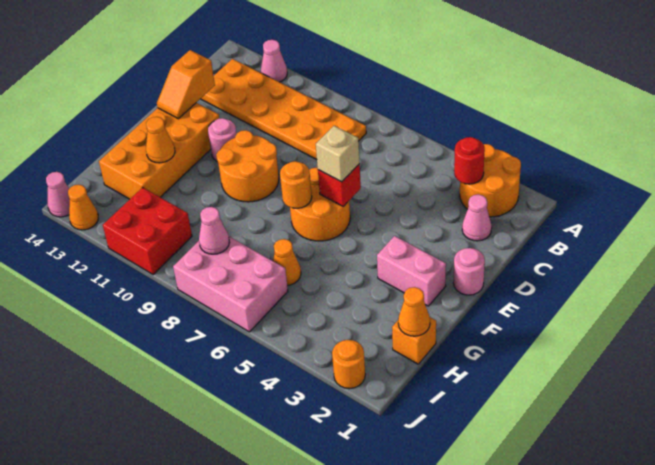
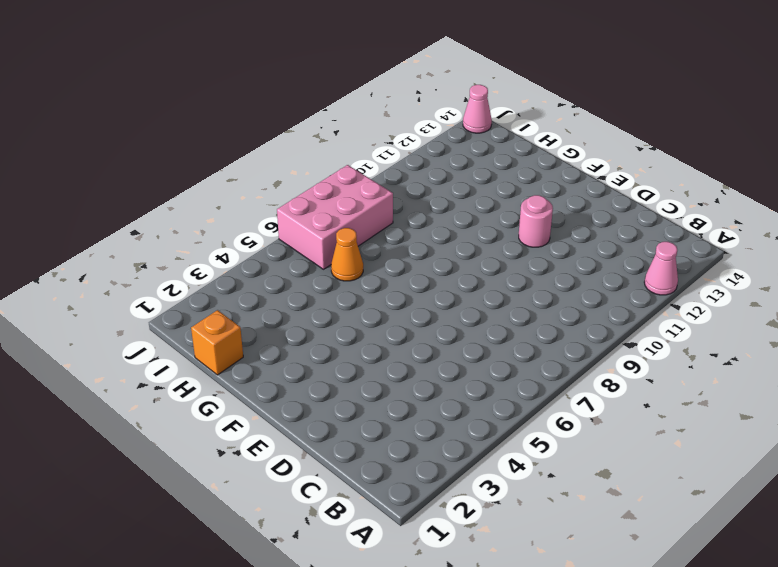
none -> orange 2x2 round brick [460,144,521,217]
none -> orange 2x6 plate [201,59,366,160]
none -> pink 1x1 cone [462,194,492,241]

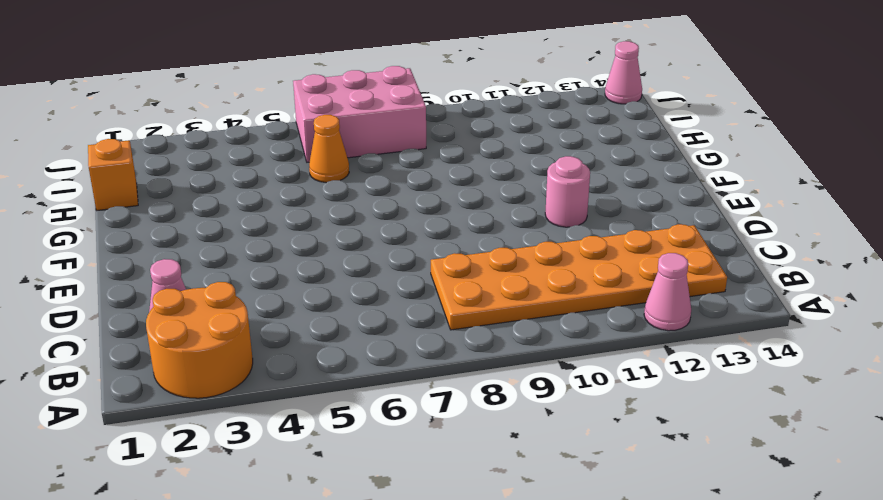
none -> pink 1x1 round brick [453,248,485,295]
none -> orange 2x2 round brick [290,168,350,241]
none -> orange 2x2 round brick [216,130,279,202]

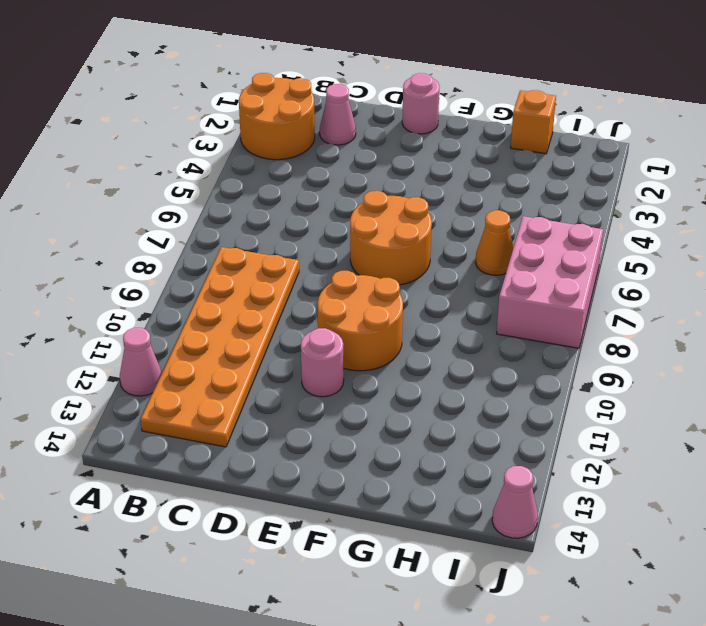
none -> orange 2x4 brick [99,103,219,199]
none -> pink 1x2 brick [377,236,446,306]
none -> red 2x2 brick [103,187,192,275]

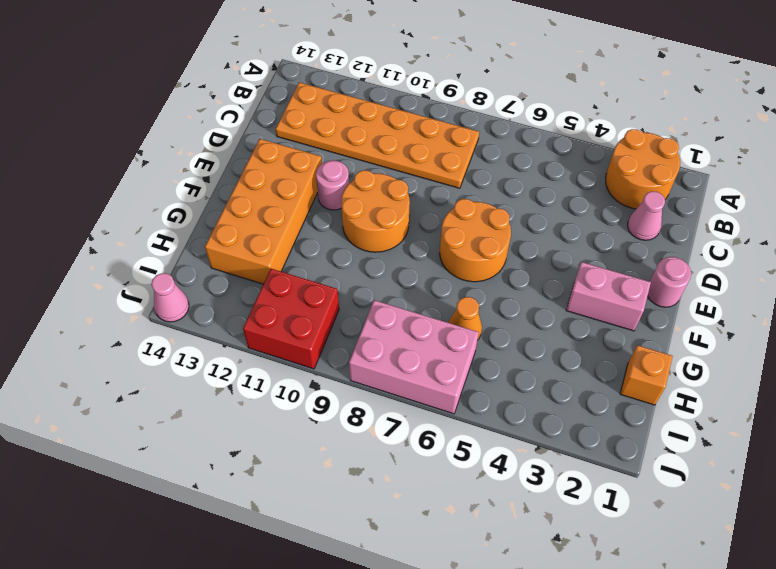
none -> pink 1x1 cone [261,40,287,82]
none -> orange 1x1 round brick [332,340,365,389]
none -> orange 1x1 cone [68,185,99,230]

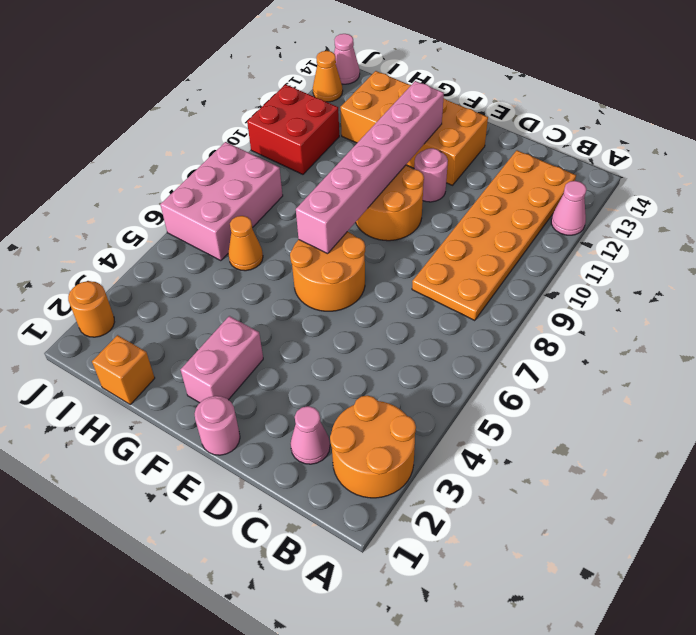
pink 1x6 brick [296,81,444,254] -> orange 1x1 round brick [280,161,312,208]
none -> red 1x1 round brick [454,137,485,184]
none -> orange 1x2 slope [157,50,215,119]
none -> red 1x1 brick [318,164,361,207]

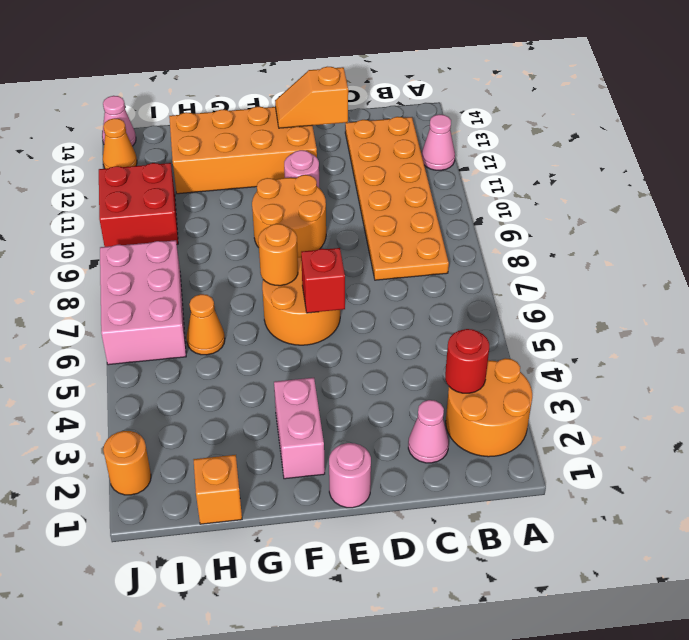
none -> orange 1x1 cone [146,117,175,163]
none -> orange 1x1 cone [398,287,430,336]
none -> pink 1x1 cone [199,207,229,254]

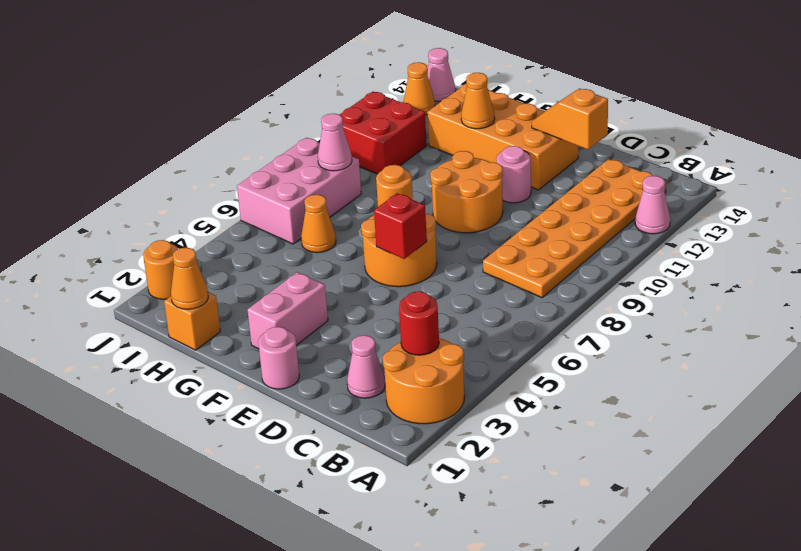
none -> tan 1x1 brick [316,126,360,182]

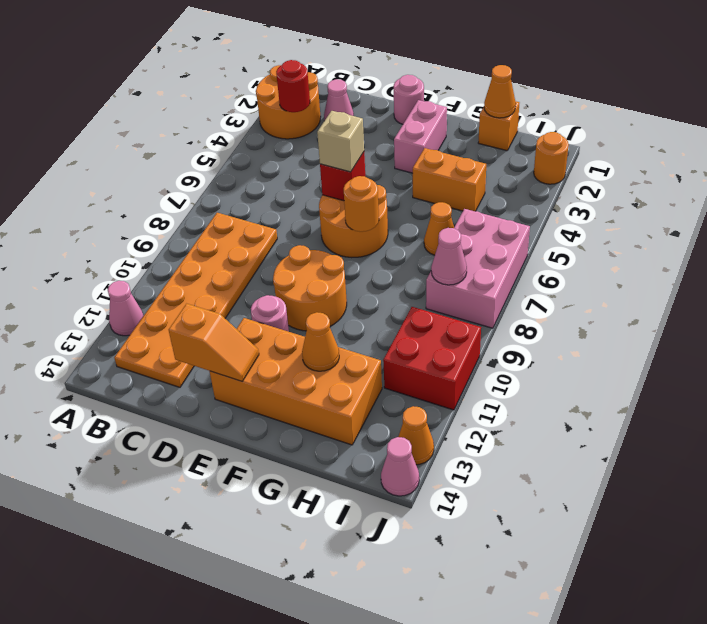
orange 1x2 brick [413,148,486,211] -> none

